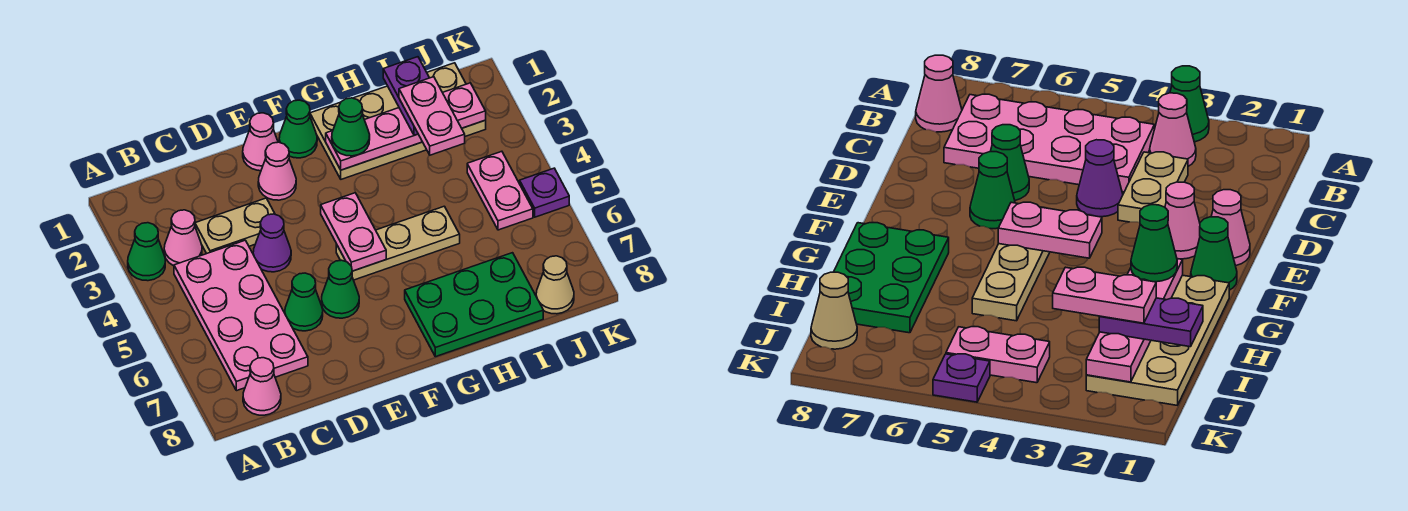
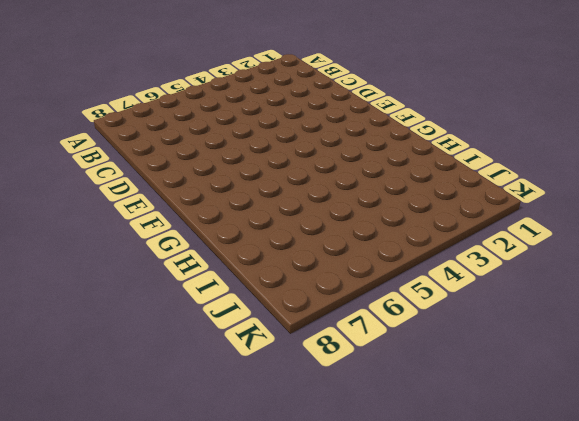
none -> green 1x1 cone [128,223,165,281]
none -> pink 1x1 cone [164,210,202,266]
none -> pink 2x4 plate [174,240,308,391]

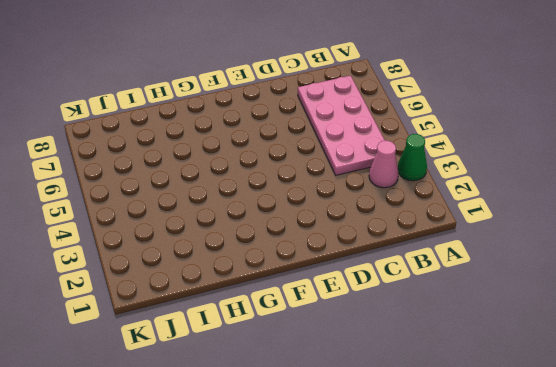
none -> pink 1x1 cone [243,358,281,415]
none -> tan 1x2 plate [195,198,275,254]
none -> purple 1x1 cone [253,214,291,272]

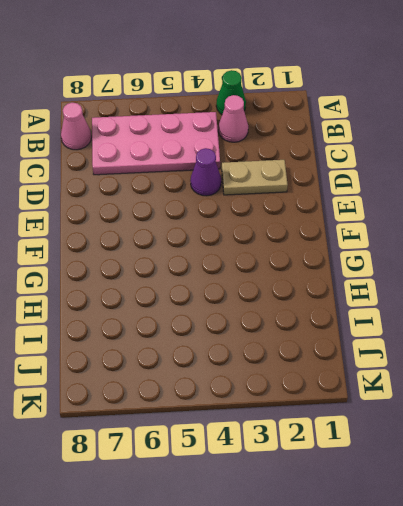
tan 1x2 plate [222,160,288,195] -> tan 1x2 plate turned to [195,198,275,254]
none -> green 1x1 cone [285,273,323,331]
none -> pink 1x1 cone [243,113,278,171]
none -> pink 1x1 cone [258,142,296,200]

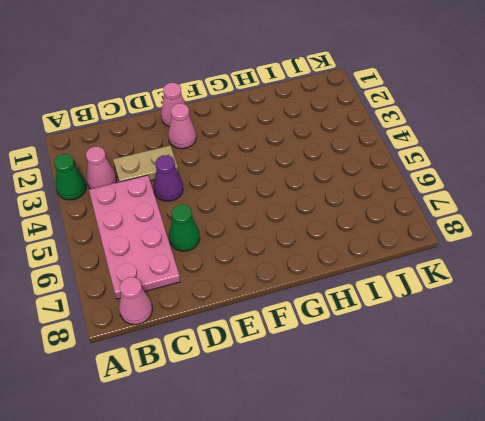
none -> green 1x1 cone [322,260,359,318]
none -> green 1x1 cone [279,100,317,158]
none -> tan 1x3 plate [336,206,460,280]

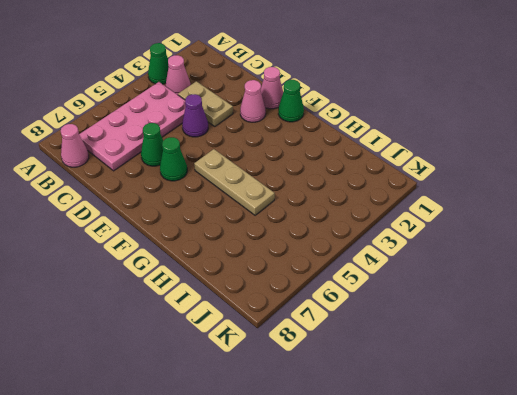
none -> tan 2x4 plate [310,63,486,179]
none -> green 2x3 plate [405,253,543,357]
none -> pink 1x2 plate [467,151,533,230]

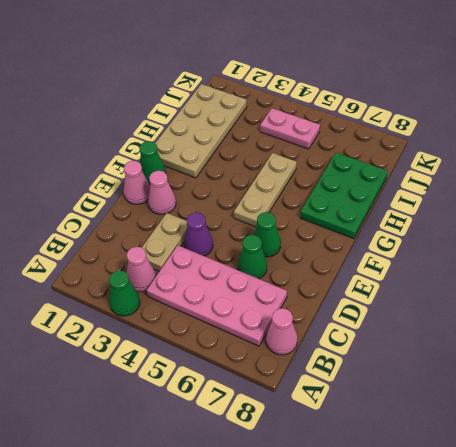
none -> tan 1x1 cone [536,256,574,314]
none -> purple 1x1 plate [520,168,569,217]
none -> pink 1x2 plate [321,193,386,271]

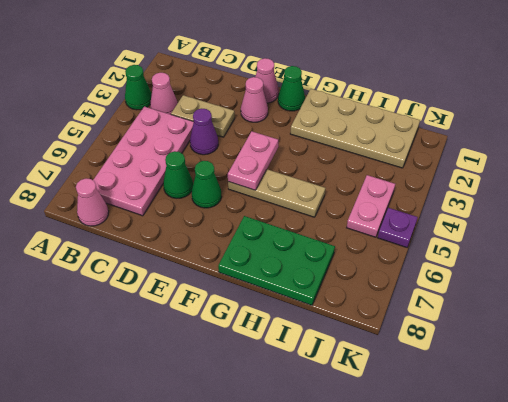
none -> tan 1x1 cone [536,256,574,314]
none -> pink 1x4 plate [326,83,486,170]
none -> green 1x1 cone [332,98,370,156]

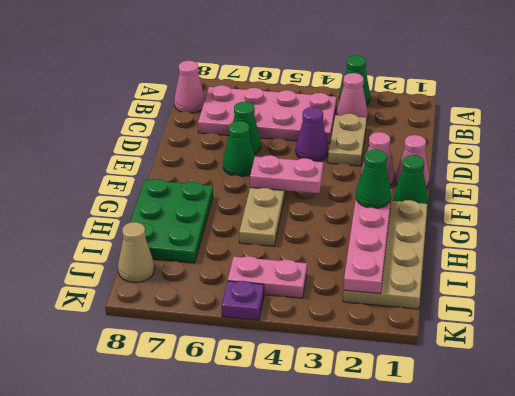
none -> purple 1x2 plate [383,57,429,135]
none -> pink 1x2 plate [399,77,465,155]

